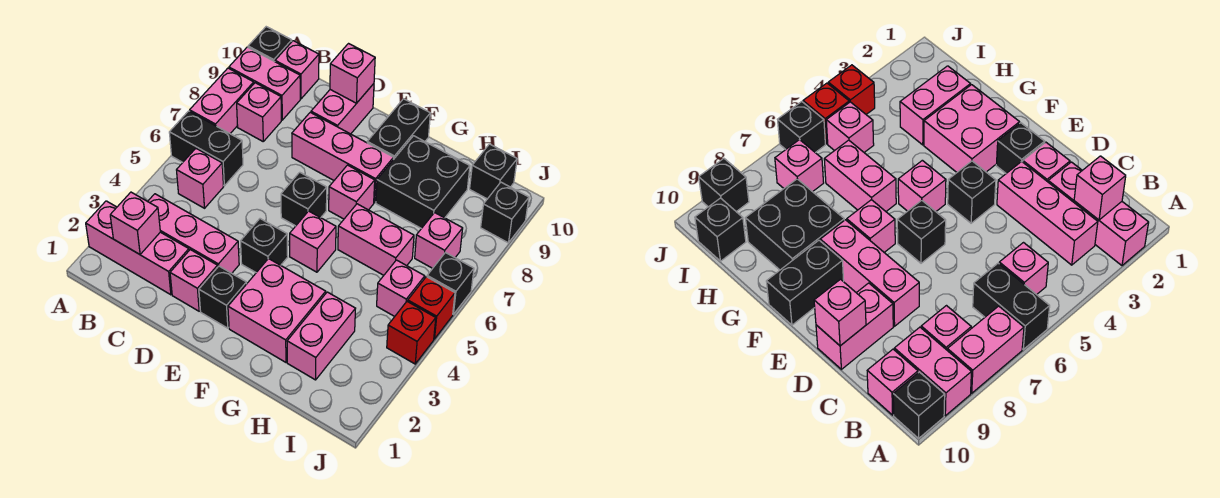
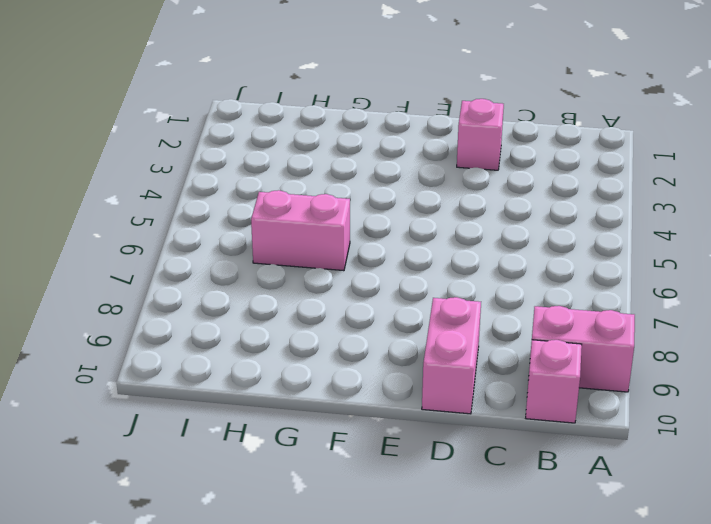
none -> pink 1x3 brick [86,201,189,295]
none -> black 1x2 brick [169,111,243,186]
none -> pink 1x2 brick [190,68,254,134]
none -> black 1x1 brick [248,27,292,62]

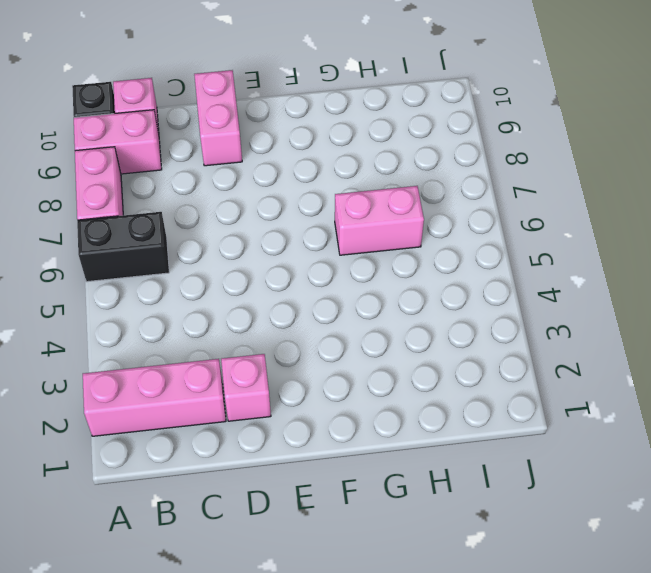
none -> pink 1x3 brick [148,194,239,273]
none -> pink 1x1 brick [177,148,223,208]
none -> pink 1x1 brick [237,83,281,141]
none -> pink 1x3 brick [292,112,394,203]

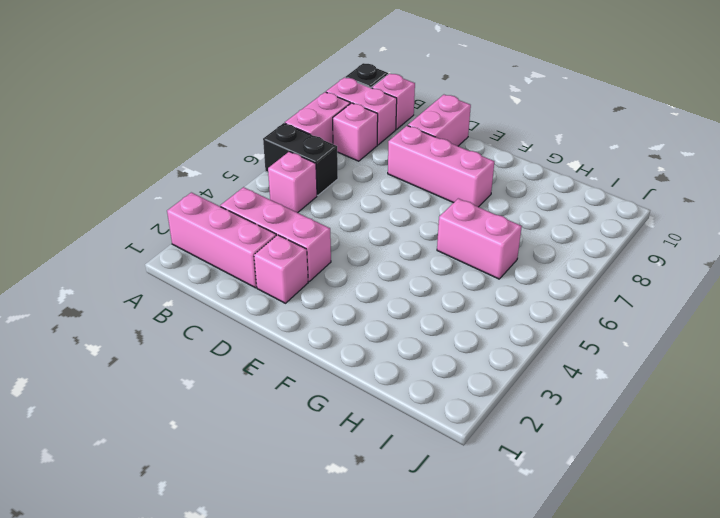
none -> black 1x1 brick [199,266,246,328]
none -> black 1x1 brick [241,219,288,272]
none -> black 1x1 brick [281,172,327,226]
none -> pink 2x2 brick [228,259,326,362]

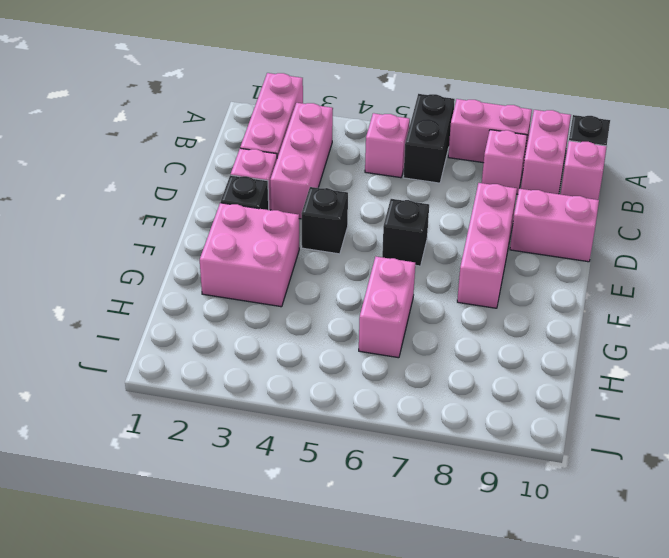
none -> pink 1x1 brick [290,211,336,272]
none -> pink 1x1 brick [329,165,375,219]
none -> black 1x2 brick [367,99,430,160]
none -> black 2x2 brick [376,136,470,229]

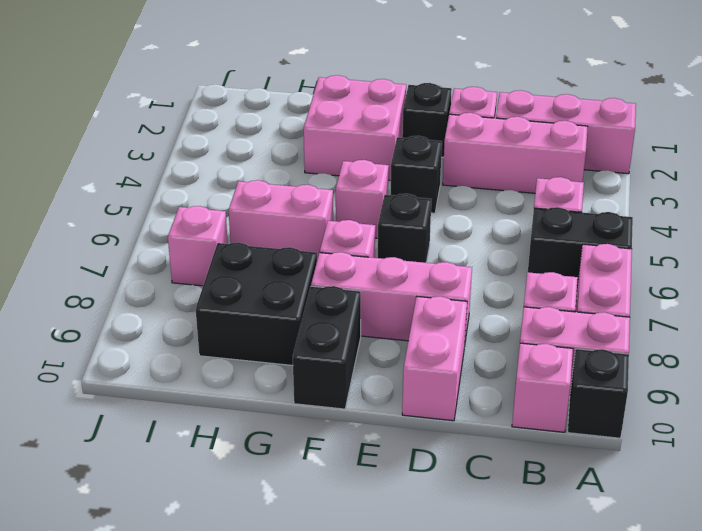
none -> pink 1x2 brick [287,292,356,380]
none -> pink 1x1 brick [377,260,425,316]
none -> black 1x1 brick [470,144,517,199]
none -> red 1x1 brick [387,301,436,364]

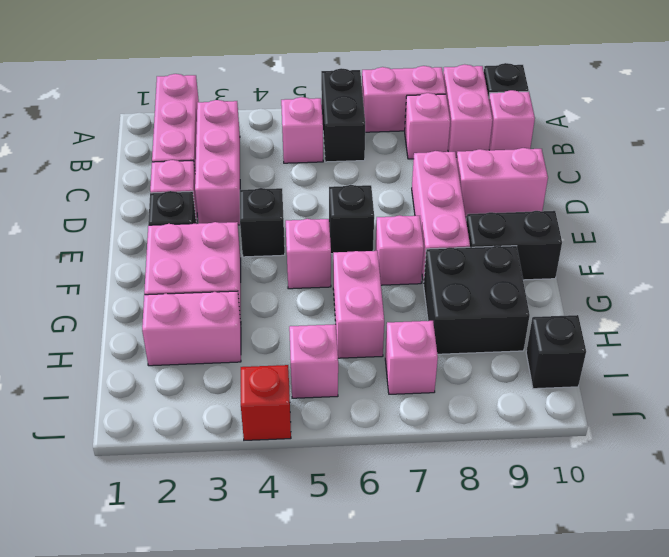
none -> red 1x1 brick [408,277,455,339]
none -> black 1x1 brick [427,253,474,314]
none -> black 1x1 brick [481,182,529,243]
none -> pink 1x1 brick [110,192,160,254]

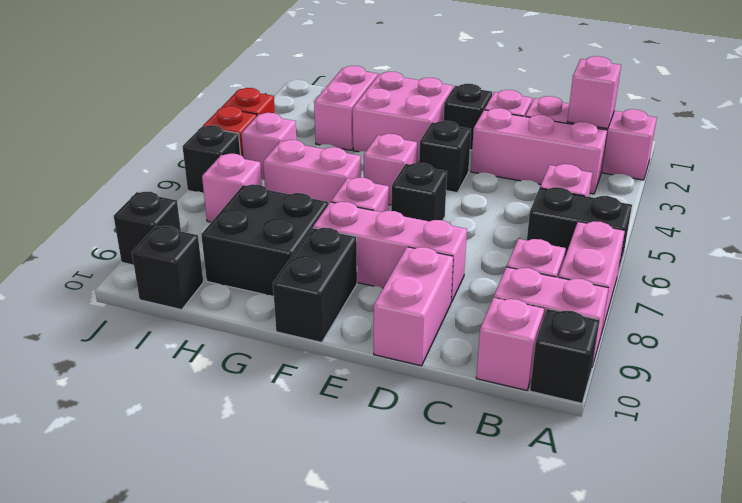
none -> pink 1x1 brick [330,44,375,103]

